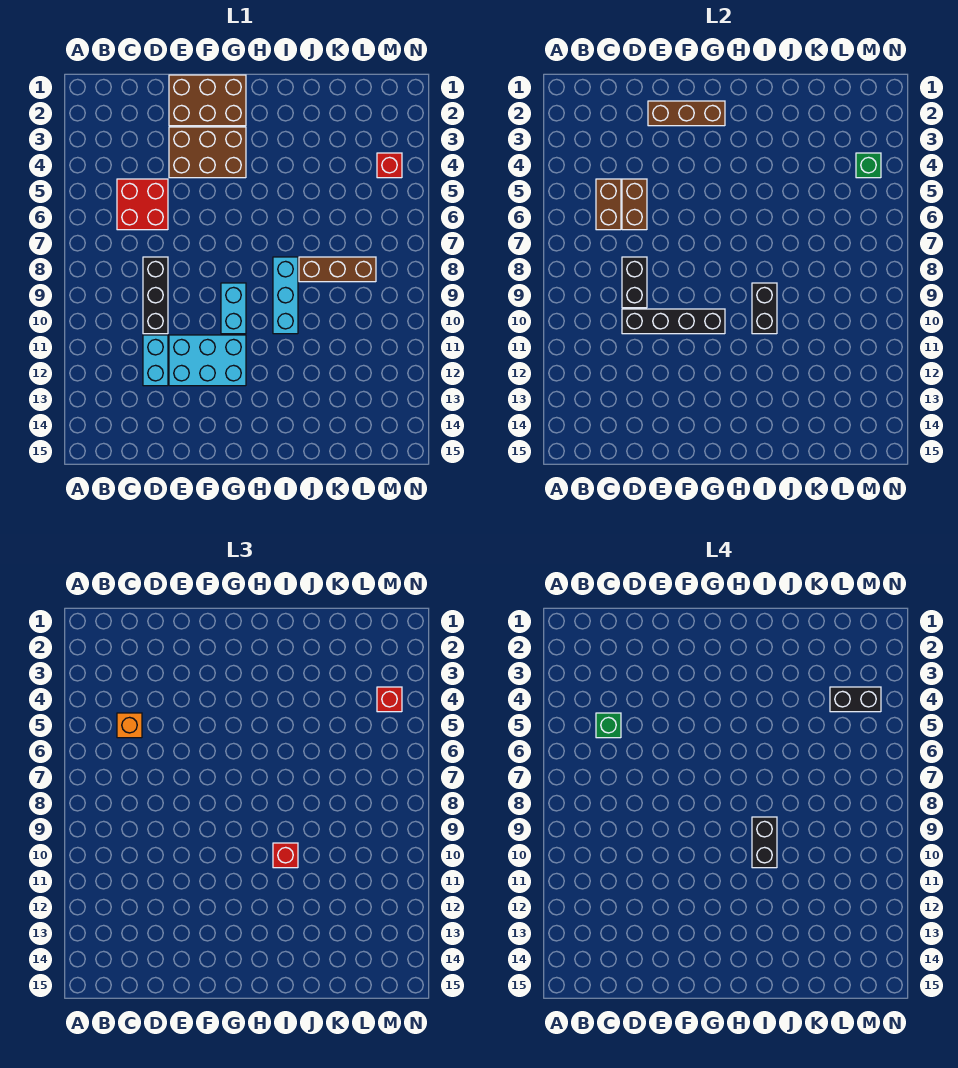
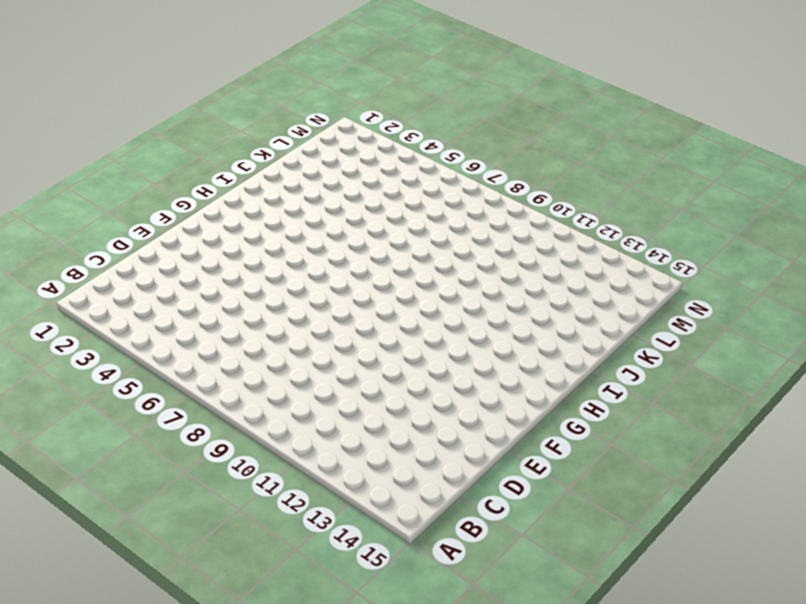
none -> red 2x2 brick [117,179,168,230]
none -> black 1x3 brick [143,257,168,334]
none -> cyan 1x2 brick [143,335,168,386]

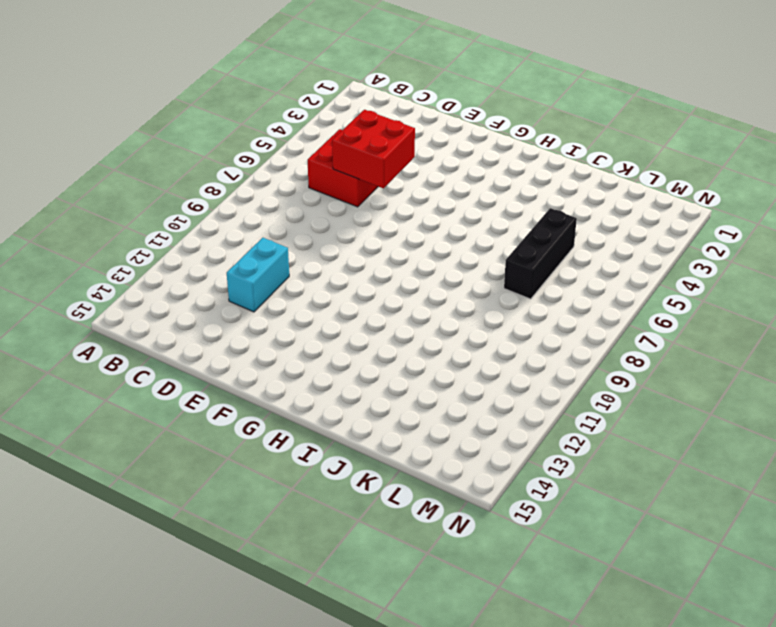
red 2x2 brick [332,110,415,188] -> brown 1x2 brick [622,179,647,230]
black 1x3 brick [504,208,577,299] -> black 1x3 brick moved to [143,257,168,334]
none -> brown 2x3 brick [169,75,246,126]
none -> brown 2x3 brick [169,127,246,178]
none -> cyan 2x3 brick [169,335,246,386]

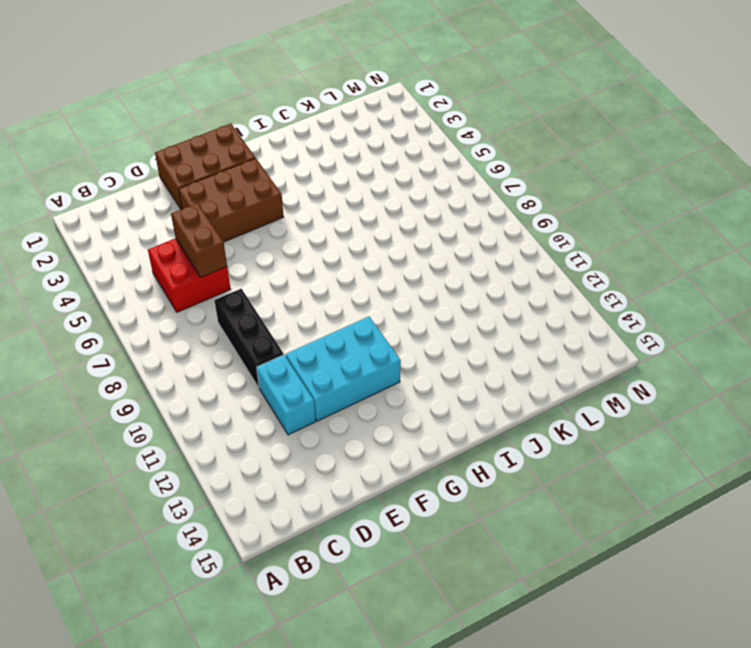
none -> cyan 1x2 brick [221,283,246,334]
none -> cyan 1x3 brick [273,257,298,334]
none -> brown 1x3 brick [299,257,376,282]

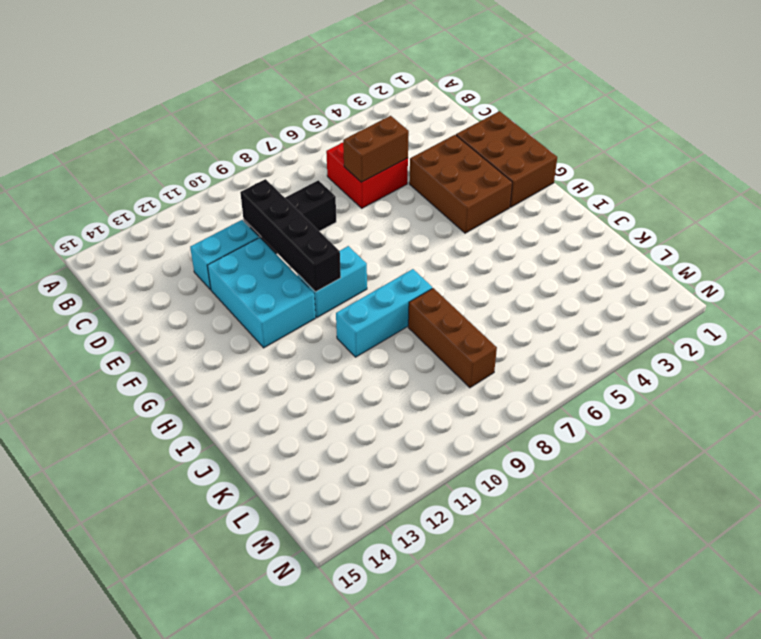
none -> red 1x1 brick [377,153,402,178]
none -> brown 1x2 brick [596,179,621,230]
none -> black 1x2 brick [622,257,647,308]

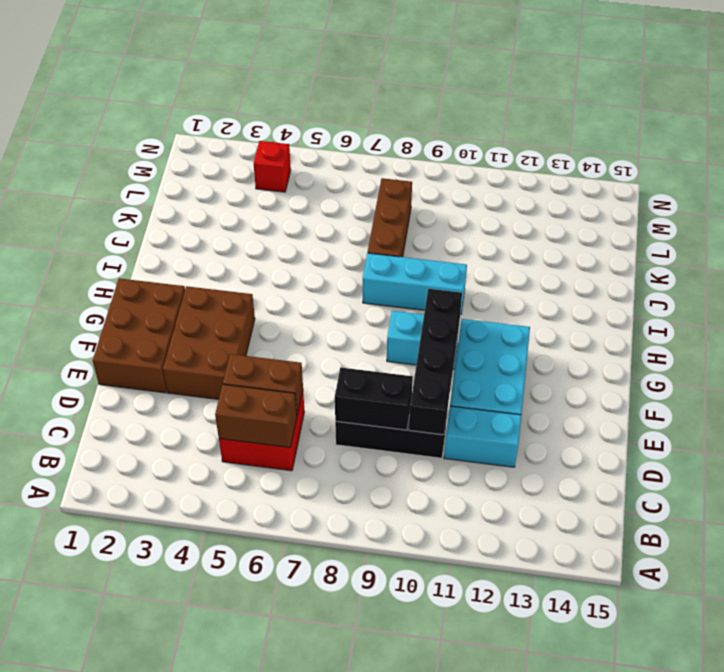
none -> brown 1x3 brick [648,101,725,126]
none -> black 1x2 brick [752,283,777,334]
none -> green 1x1 brick [856,153,881,178]

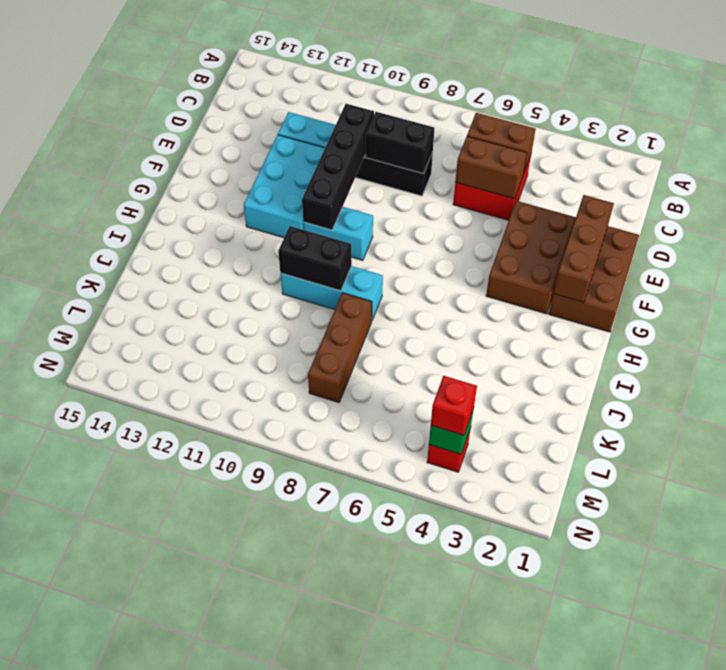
none -> orange 1x1 brick [117,713,142,738]
none -> red 1x1 brick [273,843,298,868]
none -> green 1x1 brick [596,713,621,738]

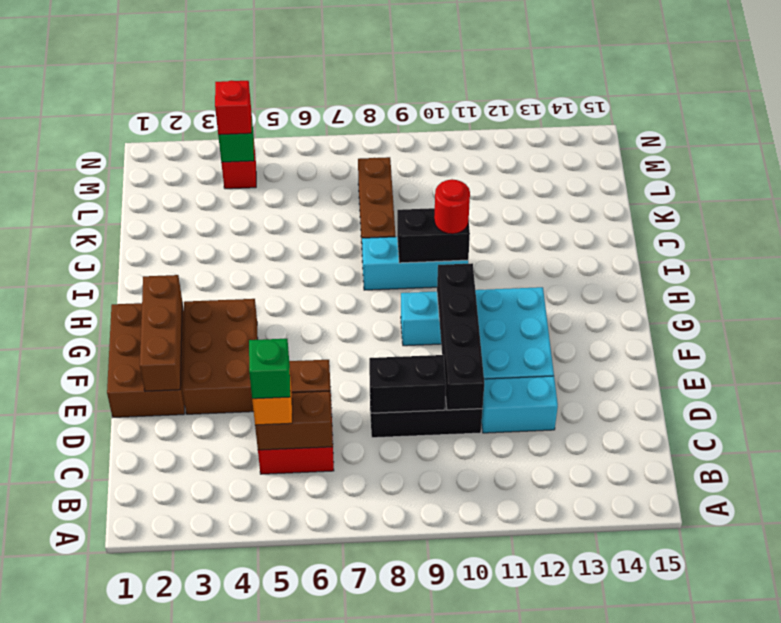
red 1x1 round brick [434,179,470,234] -> red 1x1 brick [273,843,298,868]
none -> black 1x2 brick [752,817,777,868]
none -> black 1x2 brick [830,687,881,712]

